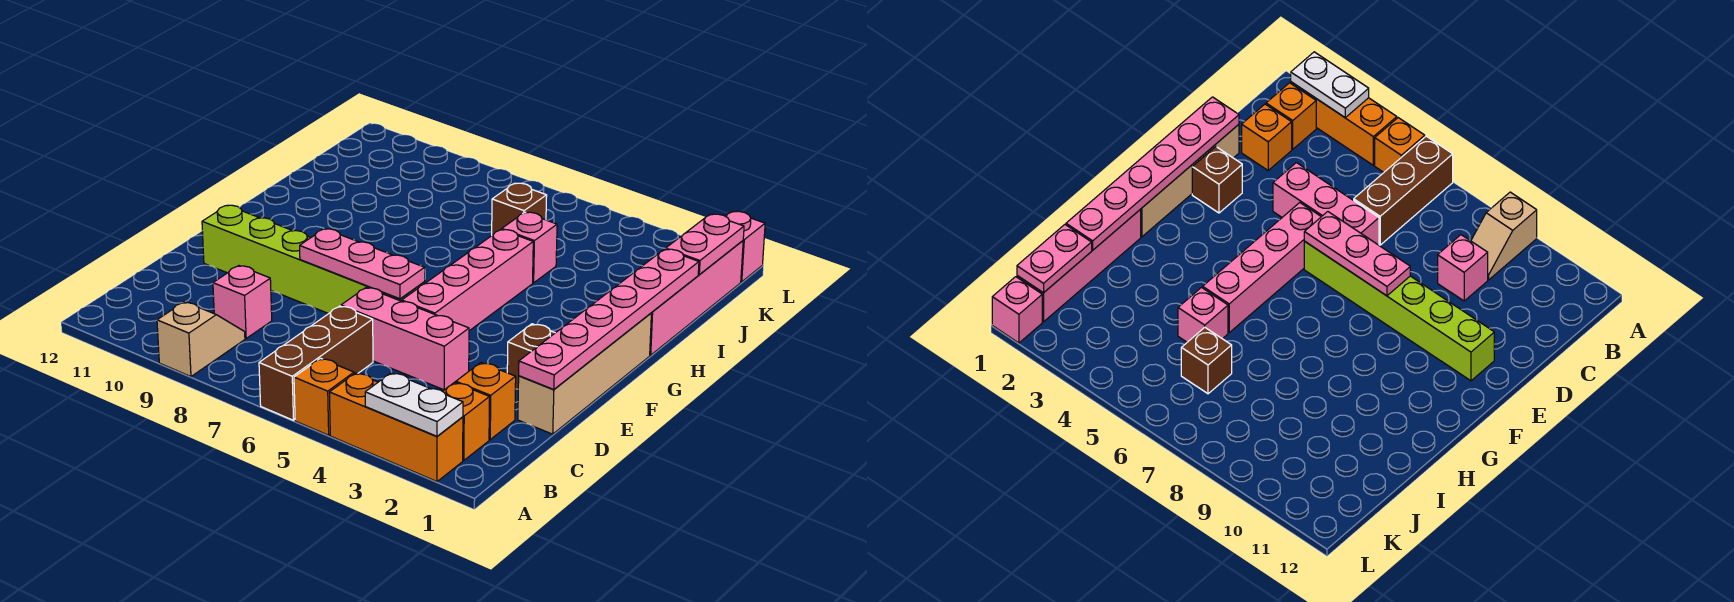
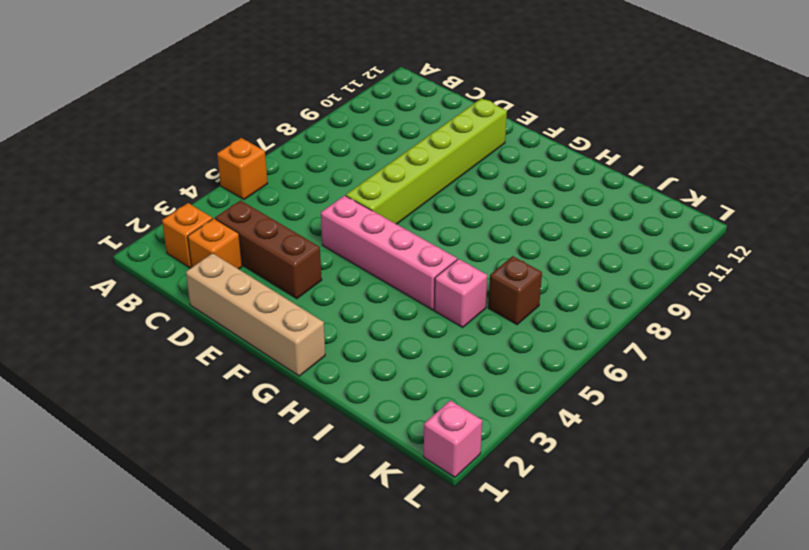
brown 1x3 brick [215,201,322,299] -> brown 1x3 brick moved to [259,306,373,420]
none -> orange 1x3 brick [329,373,463,482]
none -> tan 1x2 slope [157,302,245,377]
none -> pink 1x1 brick [213,266,272,338]

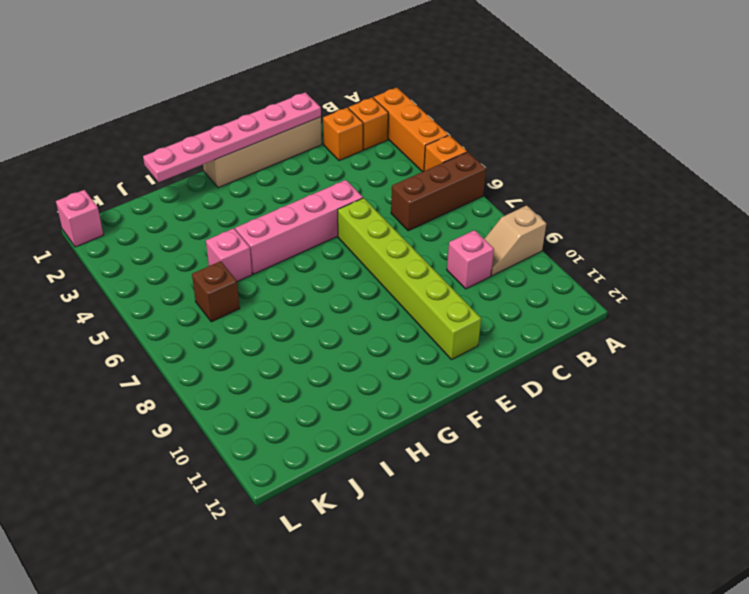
none -> pink 1x3 brick [341,288,469,390]
none -> brown 1x1 brick [507,324,555,389]
none -> pink 1x4 brick [650,241,743,355]

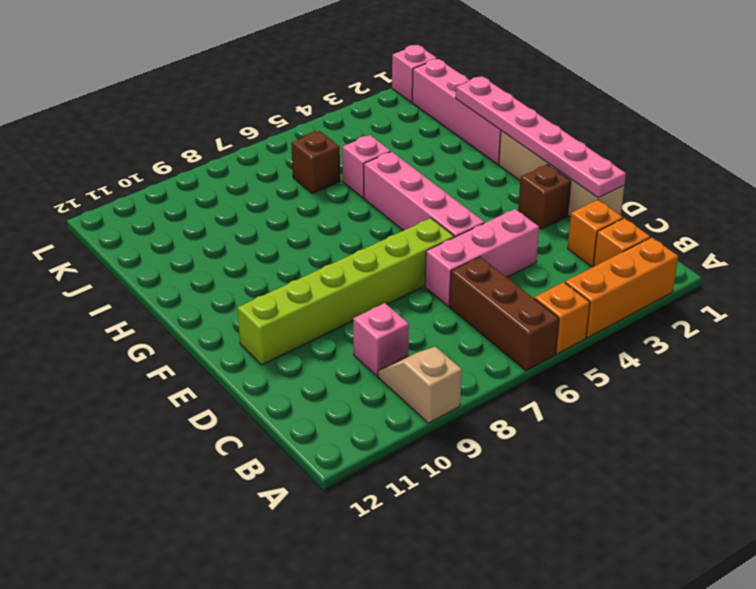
none -> white 1x2 plate [365,373,463,436]
none -> pink 1x3 plate [300,229,425,299]
none -> pink 1x2 plate [666,214,744,275]

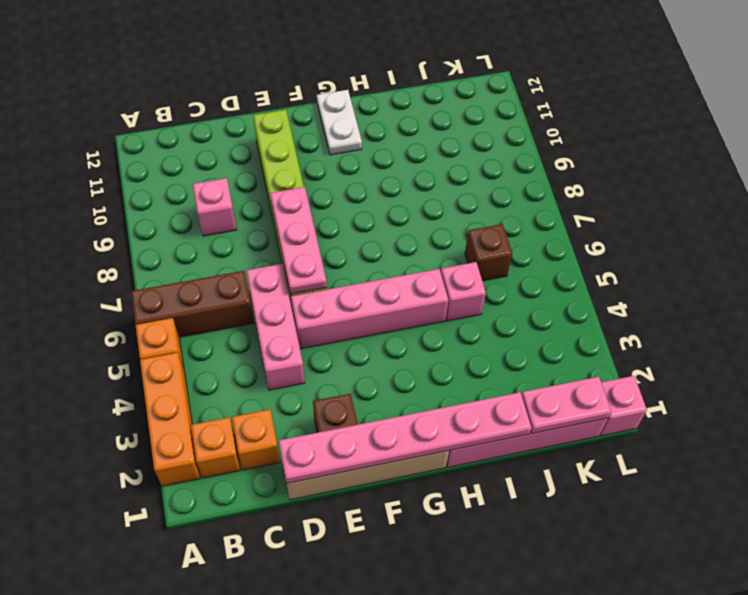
white 1x2 plate [317,90,362,155] -> white 1x2 plate moved to [365,373,463,436]
none -> tan 1x2 slope [157,302,245,377]

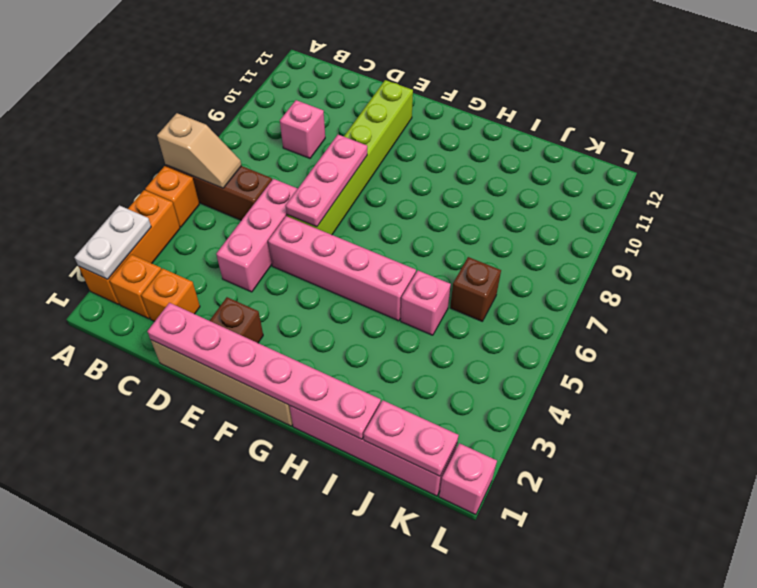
tan 1x2 slope [157,113,241,188] -> tan 1x2 slope moved to [157,302,245,377]

